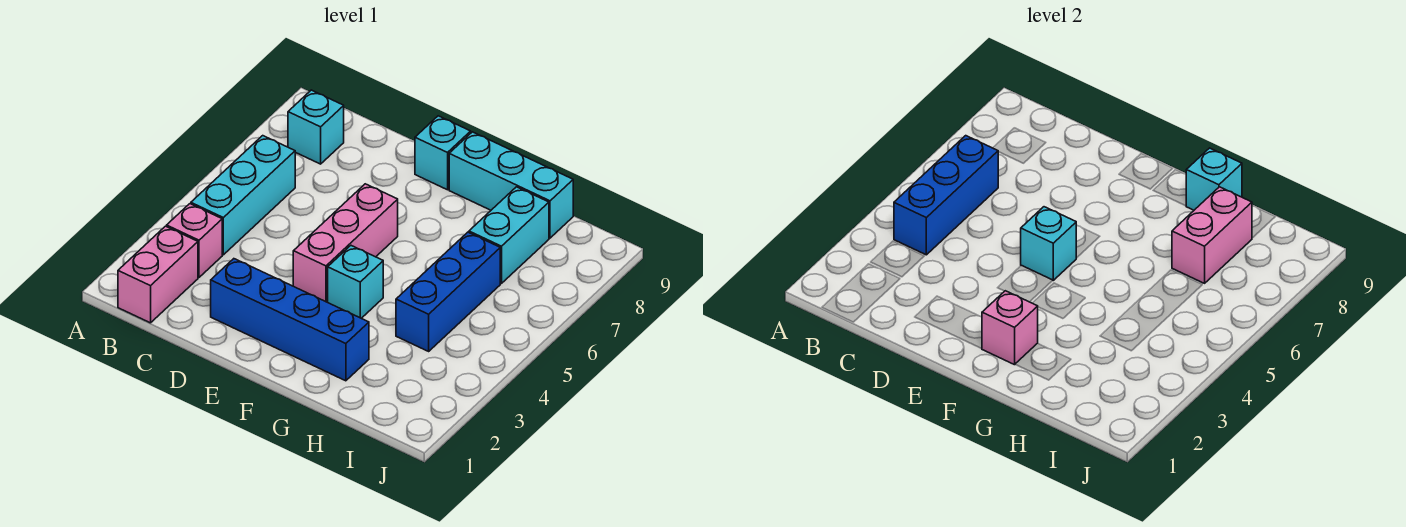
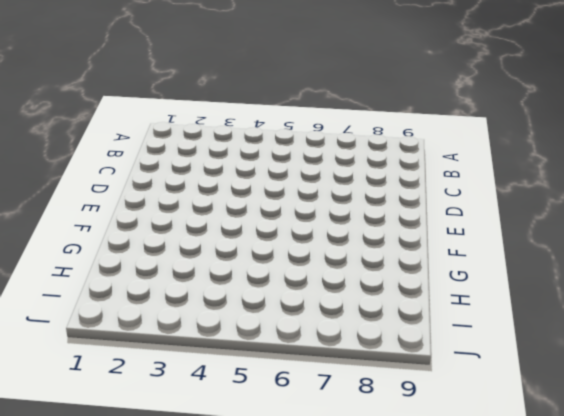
none -> pink 1x2 brick [118,226,198,323]
none -> pink 1x1 brick [167,204,222,277]
none -> cyan 1x3 brick [191,136,295,255]

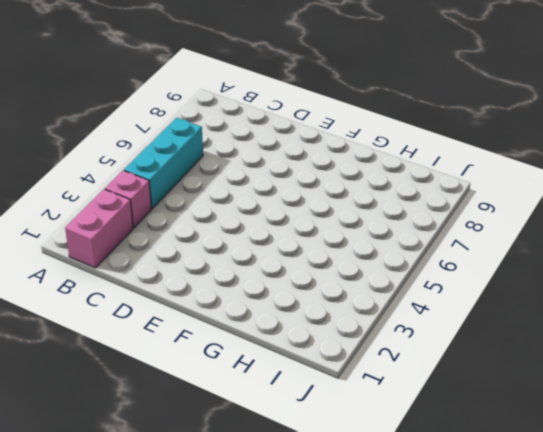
none -> cyan 1x1 brick [288,90,344,164]
none -> blue 1x4 brick [211,259,369,381]
none -> pink 1x3 brick [293,184,398,302]

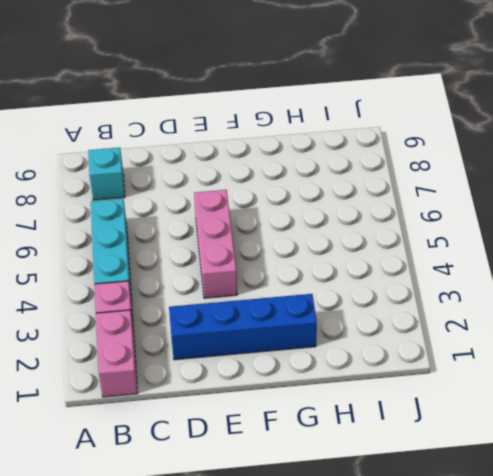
none -> cyan 1x1 brick [415,116,471,190]
none -> cyan 1x1 brick [328,246,383,318]
none -> cyan 1x3 brick [449,132,573,238]

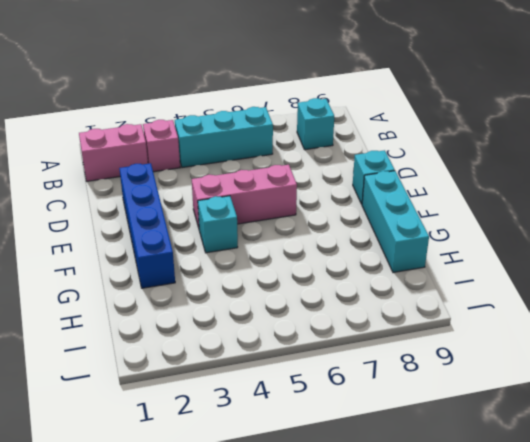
none -> blue 1x3 brick [396,232,500,351]
none -> cyan 1x2 brick [469,187,549,283]
none -> blue 1x3 brick [894,136,998,255]

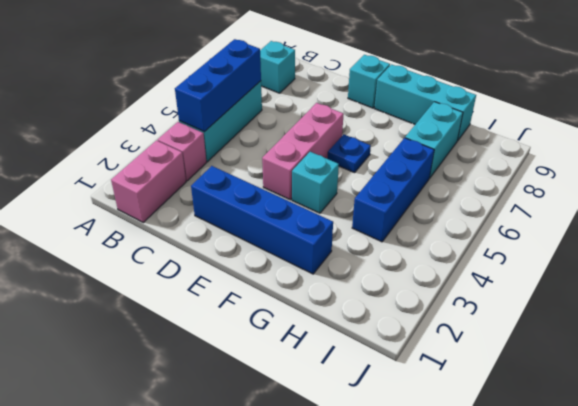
blue 1x1 plate [327,134,371,173] -> none
none -> cyan 1x1 brick [1021,207,1077,280]
none -> pink 1x1 brick [982,291,1038,365]
none -> cyan 1x1 brick [1186,148,1242,210]

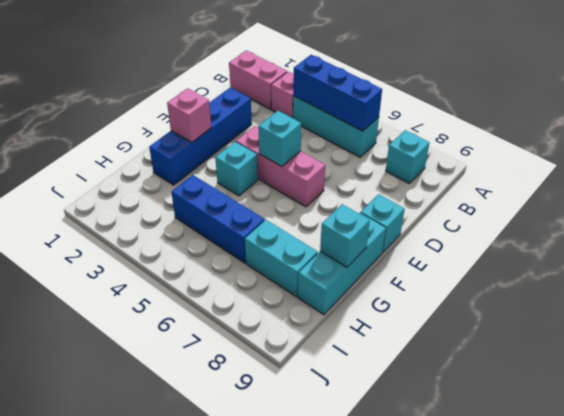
none -> pink 1x2 brick [1172,187,1252,283]

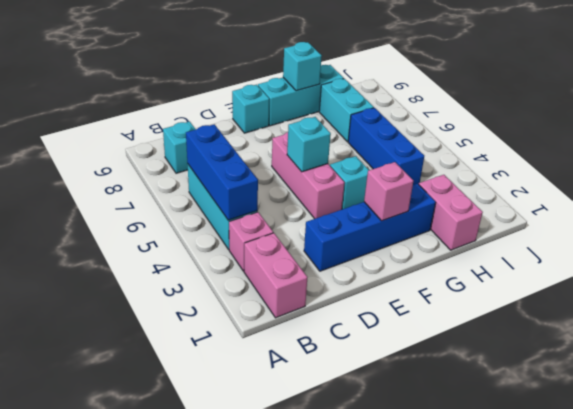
pink 1x2 brick [419,175,483,250] -> pink 1x2 brick moved to [1172,187,1252,283]

